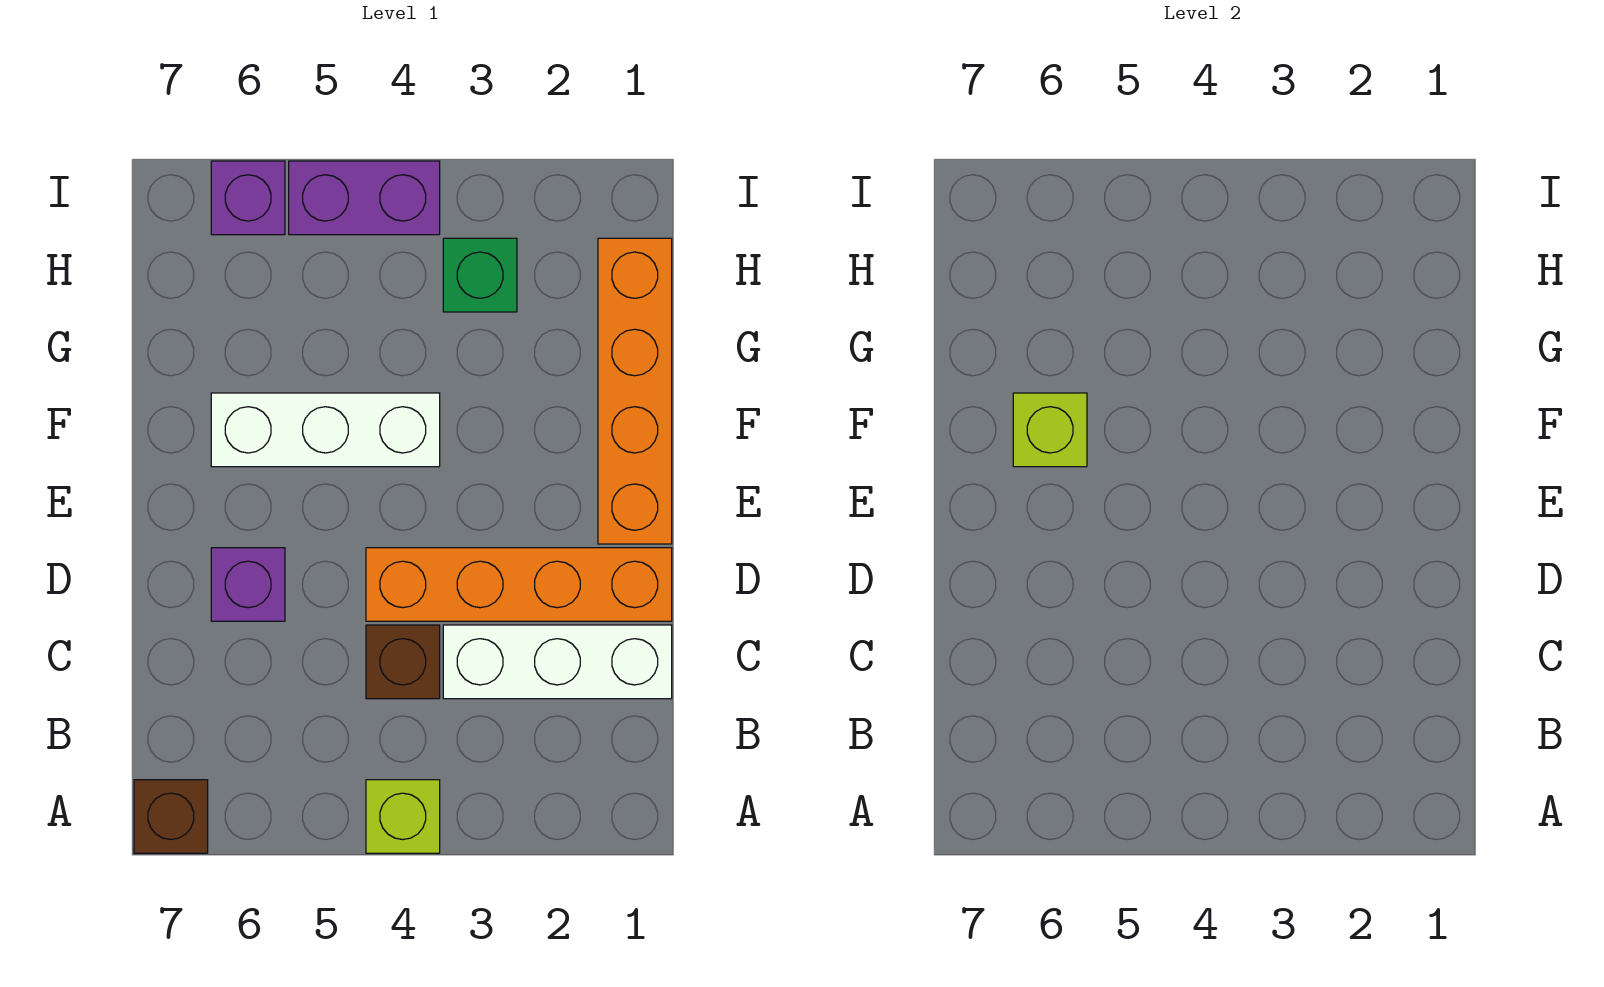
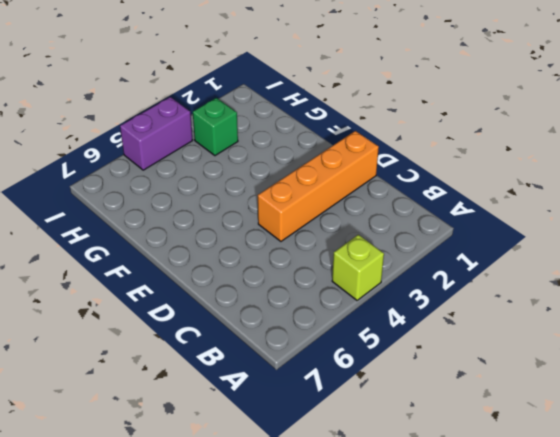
none -> brown 1x1 brick [134,780,208,853]
none -> white 1x3 brick [443,625,672,699]
none -> brown 1x1 brick [366,625,440,699]

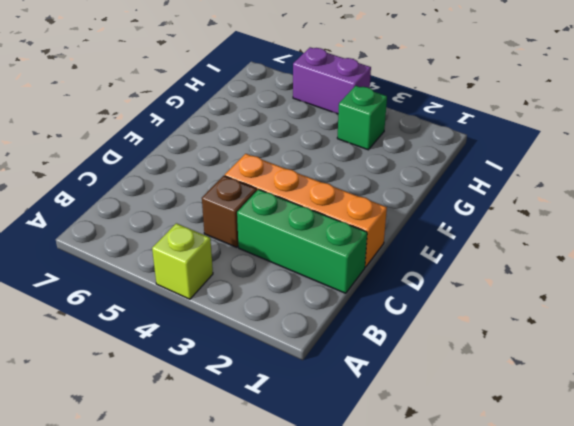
green 1x3 brick [237,189,367,293] -> white 1x3 brick [443,625,672,699]
none -> brown 1x1 brick [134,780,208,853]
none -> purple 1x1 brick [211,548,285,621]
none -> orange 1x4 brick [598,238,672,544]

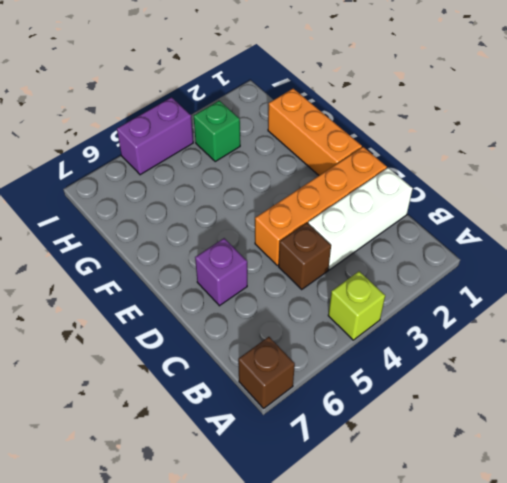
orange 1x3 brick [268,89,362,175] -> orange 1x4 brick [598,238,672,544]
none -> white 1x3 brick [211,393,440,467]
none -> purple 1x1 brick [211,161,285,235]
none -> lime 1x1 brick [1013,393,1087,467]

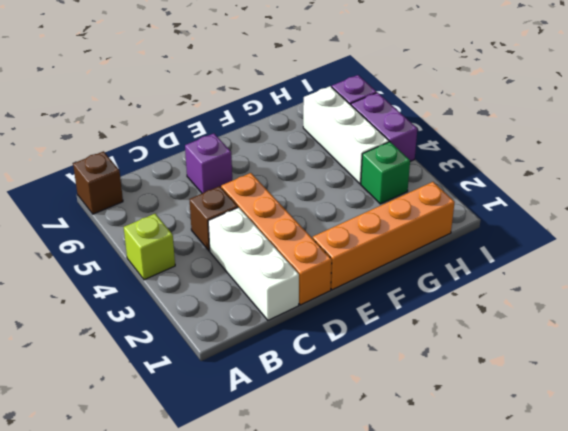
white 1x3 brick [303,86,389,184] -> white 1x3 brick moved to [211,393,440,467]
none -> lime 1x1 brick [1013,393,1087,467]

